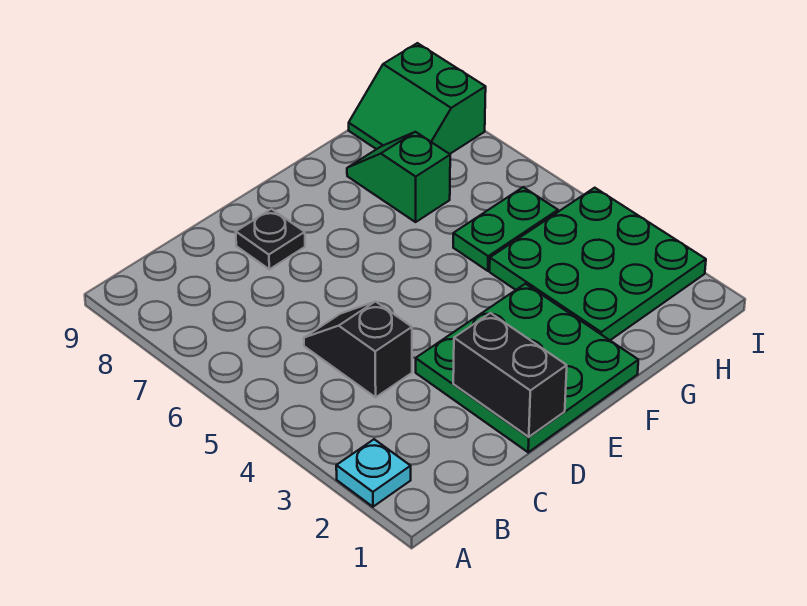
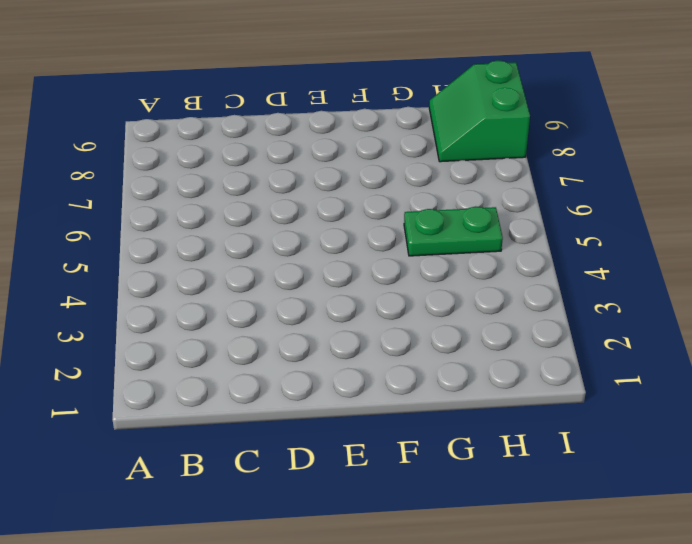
none -> cyan 1x1 plate [336,439,411,507]
none -> black 1x2 slope [304,301,412,397]

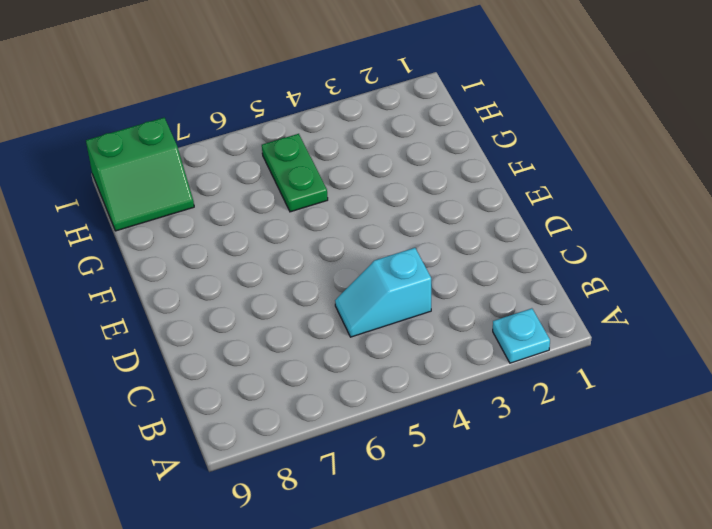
cyan 1x2 slope [335,248,431,337] -> black 1x2 slope [304,301,412,397]
none -> green 3x3 plate [416,284,638,452]
none -> black 1x1 plate [236,209,305,269]

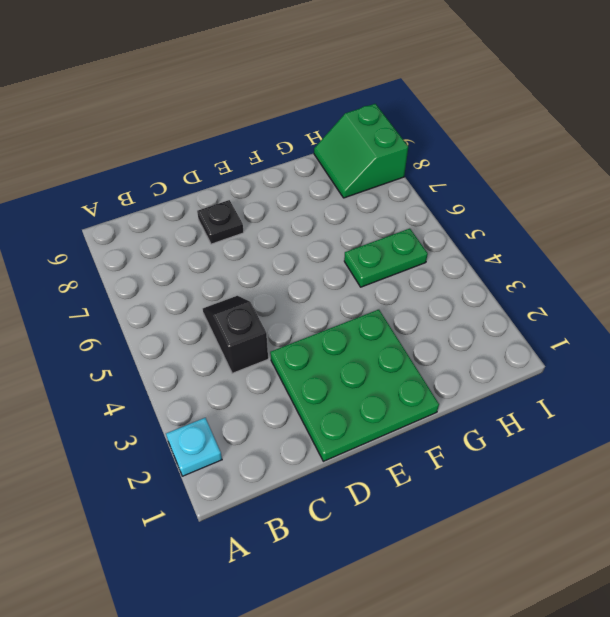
none -> green 3x3 plate [490,188,706,340]
none -> green 1x2 slope [347,132,450,222]

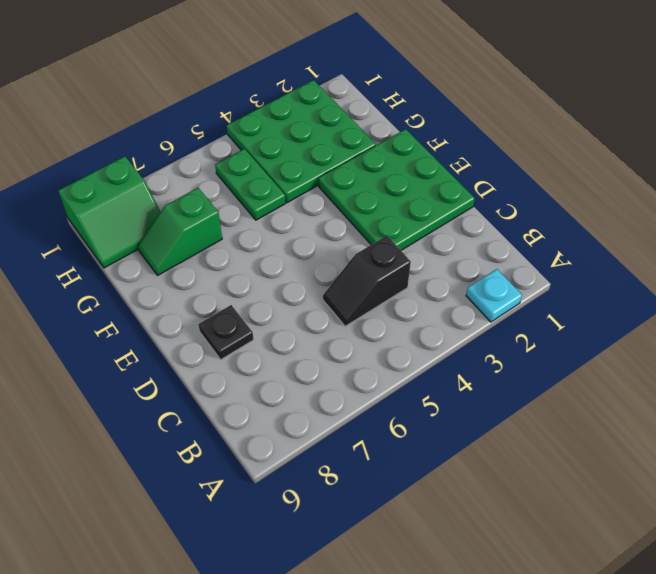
none -> black 1x2 brick [453,313,567,437]

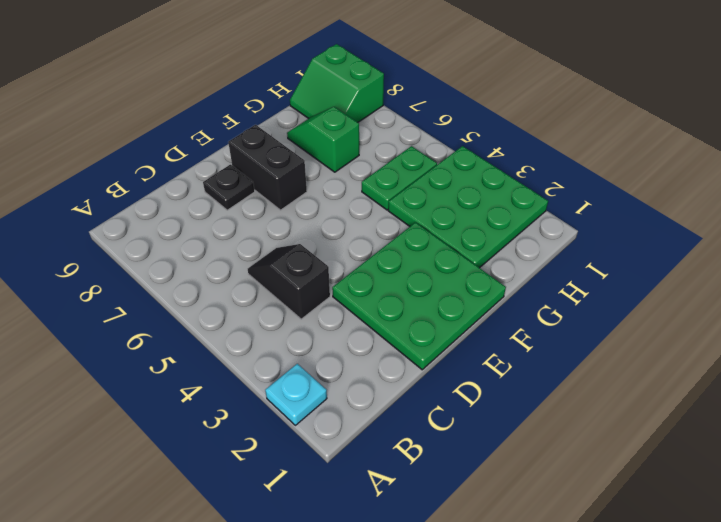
black 1x2 brick [228,125,307,210] -> black 1x2 brick moved to [453,313,567,437]

